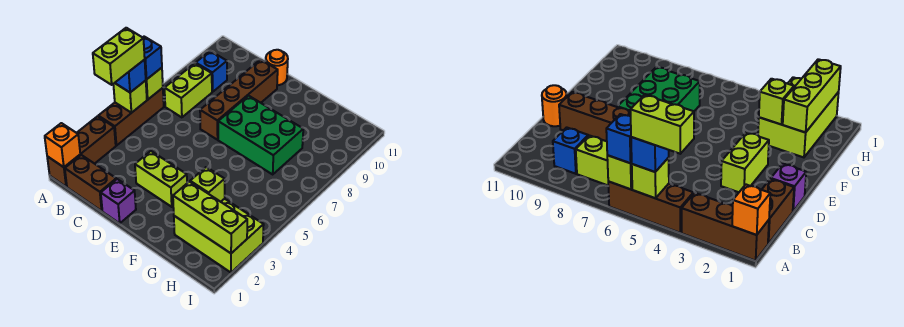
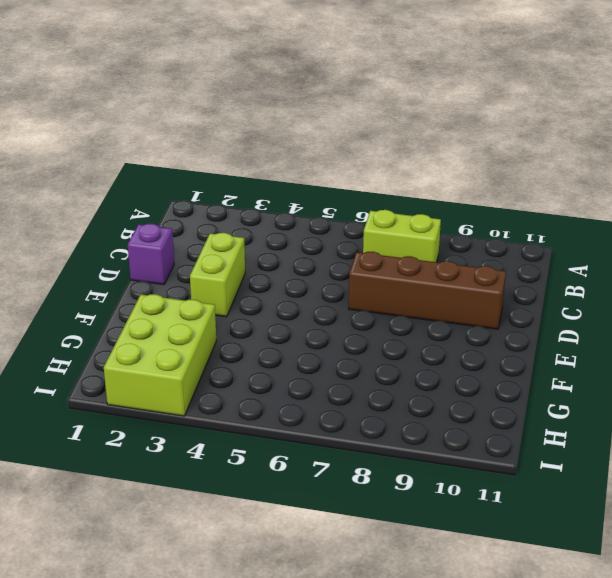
none -> brown 1x3 brick [47,116,116,187]
none -> brown 1x3 brick [98,88,164,146]
none -> brown 1x2 brick [65,155,116,211]

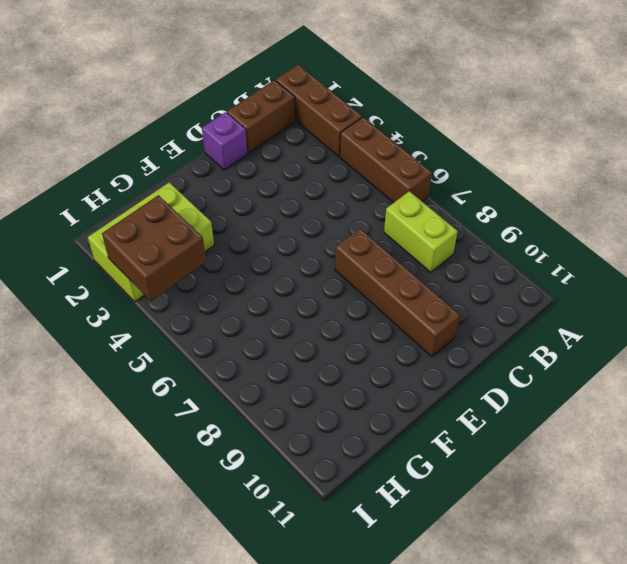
brown 2x2 brick [102,195,206,301] -> none
none -> blue 1x1 brick [196,51,227,92]
none -> lime 1x2 brick [135,151,187,207]
none -> orange 1x1 round brick [266,50,288,85]

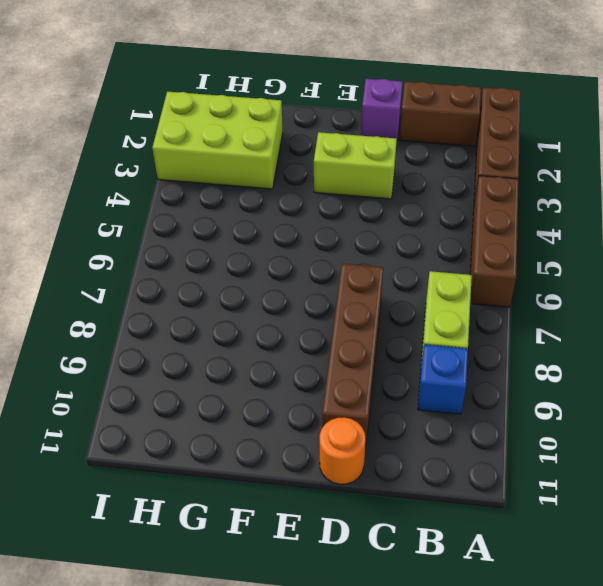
none -> green 2x3 brick [218,96,303,174]
none -> orange 1x1 brick [45,123,80,167]
none -> lime 1x1 brick [113,81,147,113]

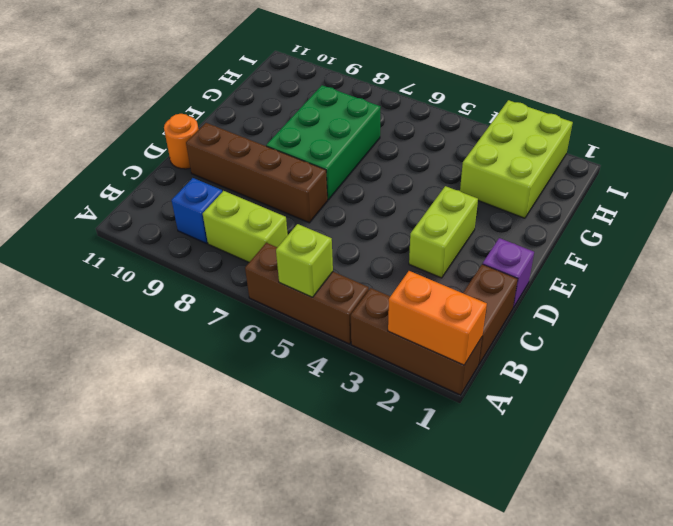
orange 1x2 brick [388,271,487,365] -> orange 1x1 brick [45,123,80,167]
none -> lime 1x1 brick [146,68,163,99]
none -> lime 1x3 brick [173,182,247,253]
none -> lime 1x1 brick [190,167,225,202]

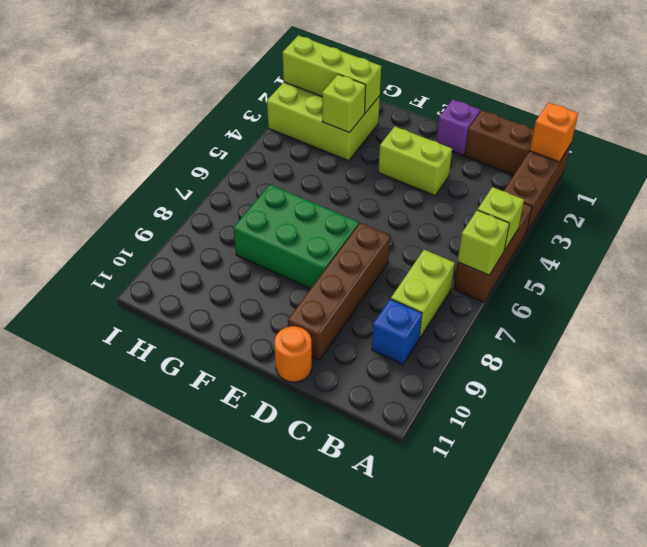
none -> blue 1x1 brick [115,60,146,92]
none -> blue 1x1 brick [143,37,162,79]
none -> lime 1x2 brick [93,28,145,85]

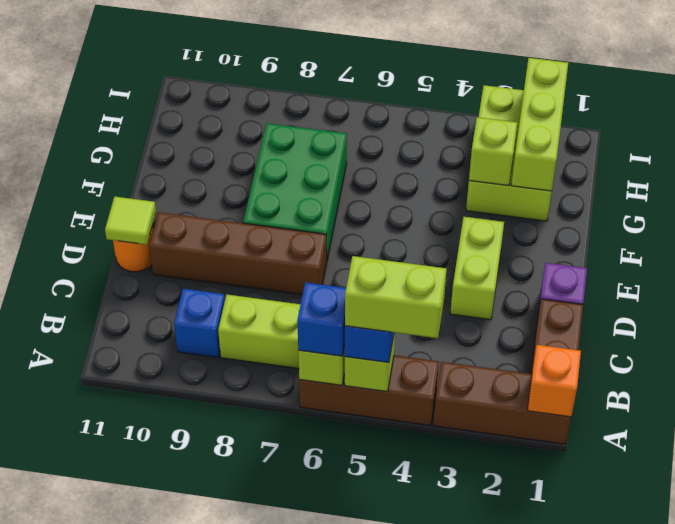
lime 1x1 tile [105,197,156,245] -> none

